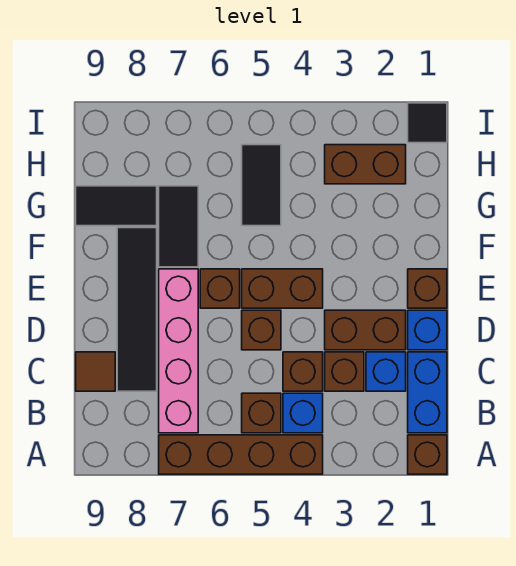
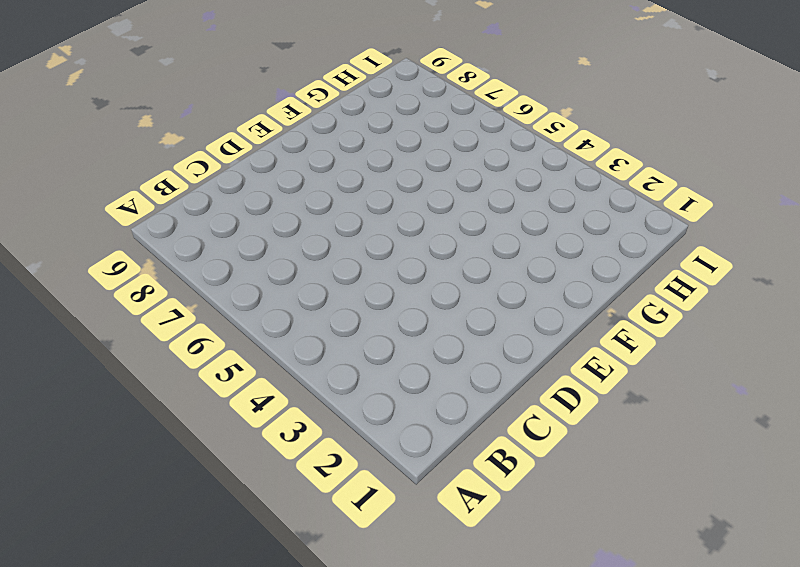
none -> brown 1x1 brick [408,435,447,474]
none -> brown 1x4 brick [159,435,323,474]
none -> blue 1x2 brick [408,352,447,433]

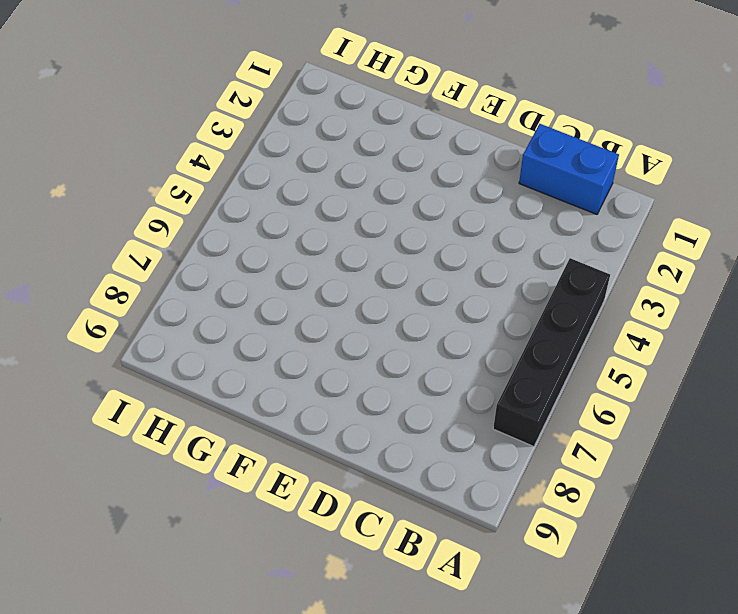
black 1x4 brick [493,258,610,447] -> brown 1x4 brick [159,435,323,474]
none -> brown 1x1 brick [408,435,447,474]
none -> blue 1x1 brick [283,393,323,433]
none -> brown 1x1 brick [242,393,281,433]

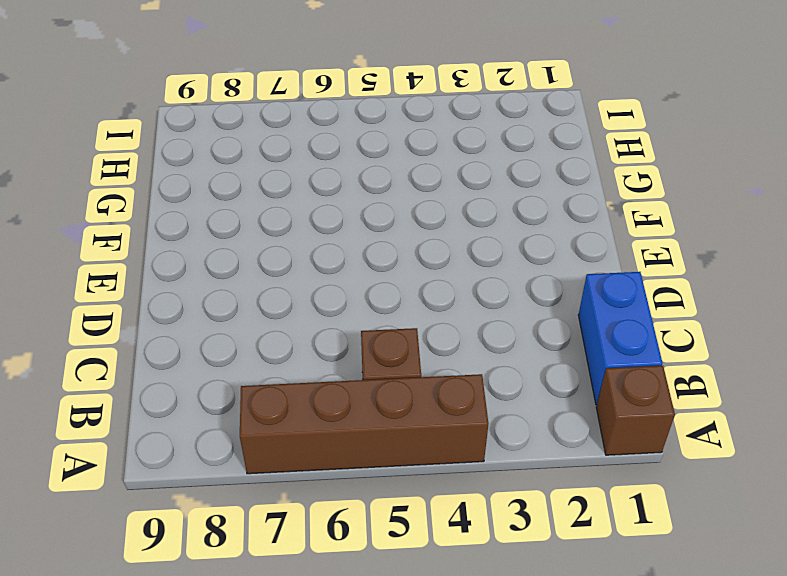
none -> blue 1x1 brick [283,393,323,433]
none -> pink 1x4 brick [159,269,198,433]
none -> blue 1x1 brick [366,352,406,391]

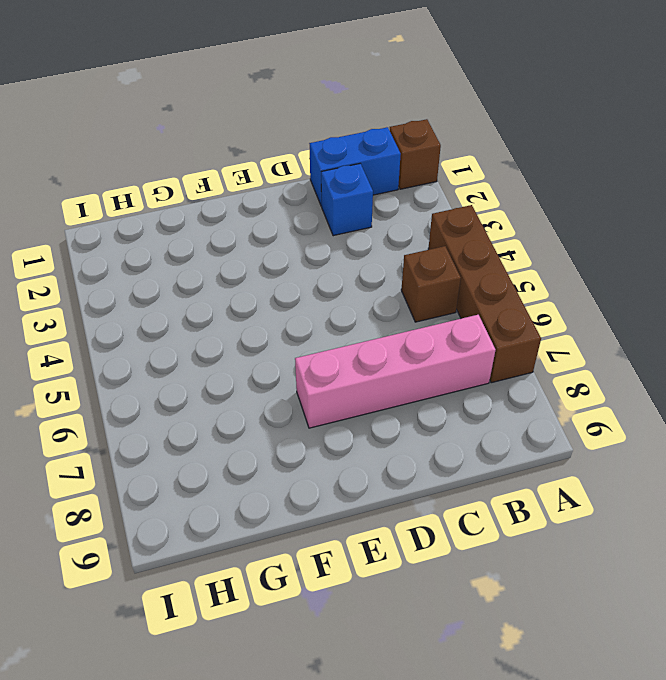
none -> blue 1x1 brick [283,393,323,433]
none -> brown 1x1 brick [325,352,364,391]
none -> brown 1x1 brick [283,352,323,391]

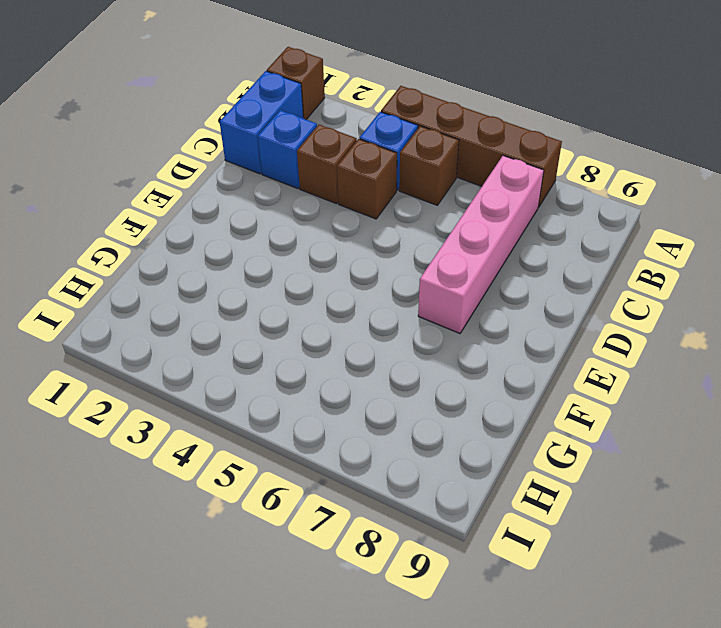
none -> black 1x4 tile [117,228,157,391]
none -> brown 1x1 tile [76,352,115,391]
none -> blue 1x1 brick [408,310,447,350]

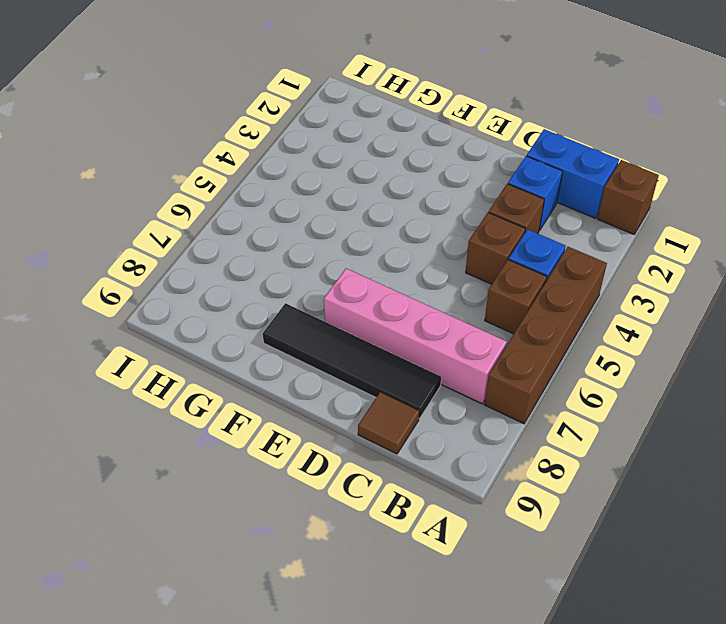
none -> blue 1x1 brick [408,310,447,350]
none -> brown 1x2 brick [325,310,406,350]
none -> brown 1x1 brick [242,310,281,350]

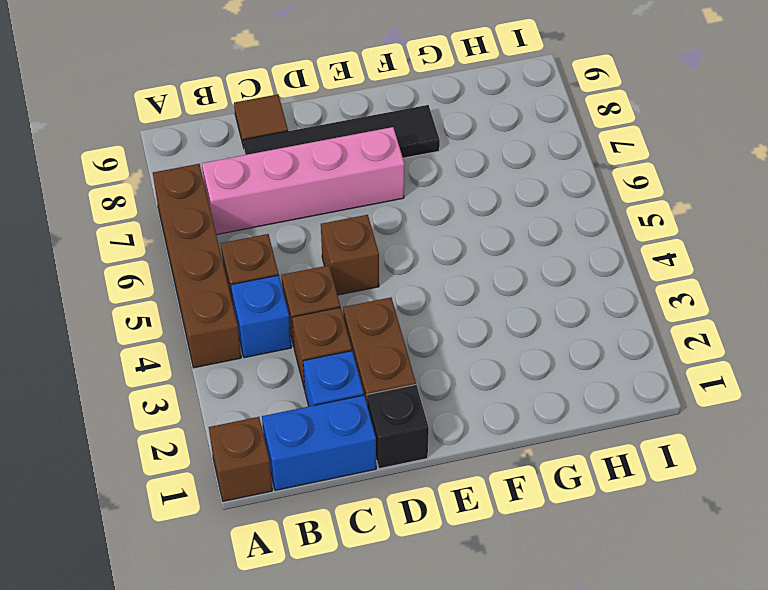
black 1x1 brick [367,385,429,469] -> blue 1x1 brick [408,310,447,350]
none -> brown 1x1 brick [408,269,447,308]
none -> brown 1x2 brick [242,269,323,308]
none -> brown 1x1 brick [200,269,240,308]

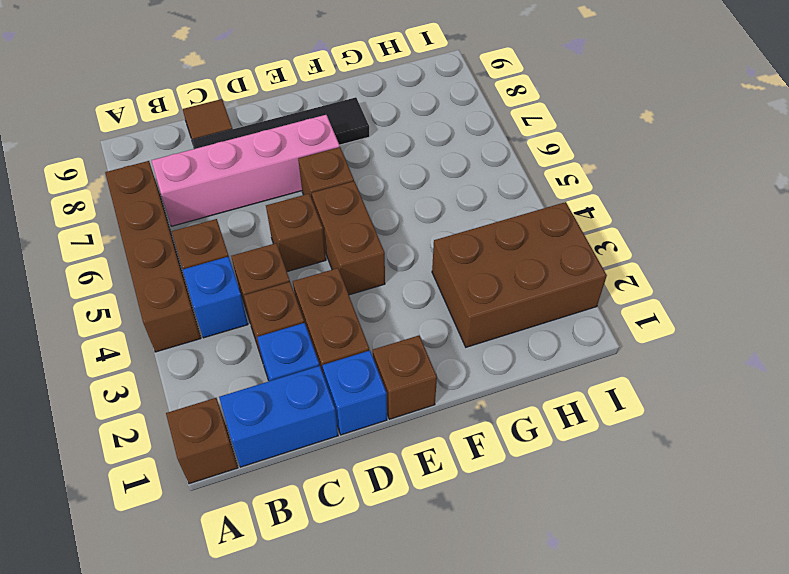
brown 2x3 brick [432,202,607,347] -> brown 1x2 brick [325,145,406,184]
none -> black 1x2 tile [159,186,198,267]
none -> black 1x2 tile [242,145,281,226]
none -> black 1x2 tile [76,186,157,226]

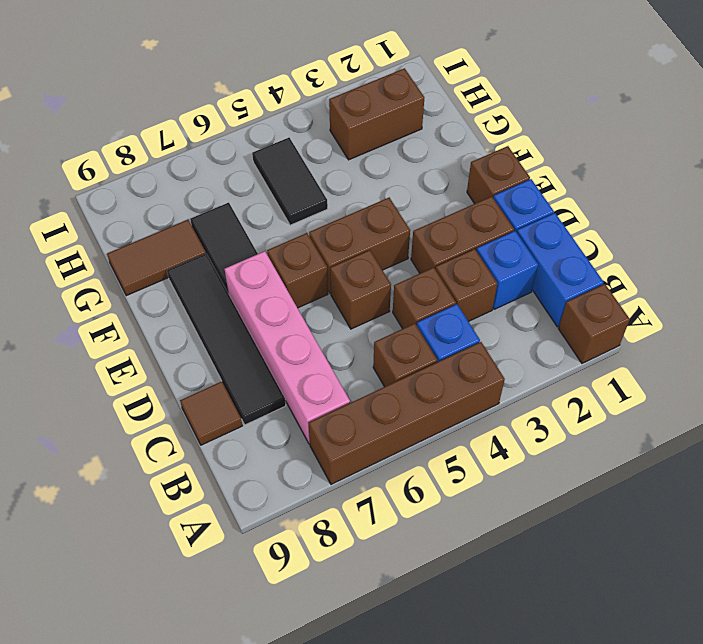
brown 1x2 tile [107,220,206,296] -> black 1x2 tile [76,186,157,226]
none -> black 1x1 tile [408,103,447,143]

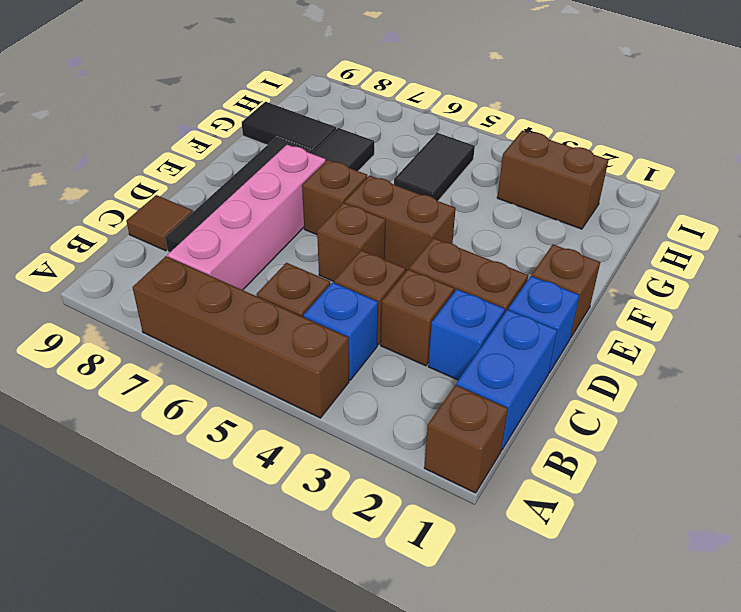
none -> black 1x1 tile [408,103,447,143]

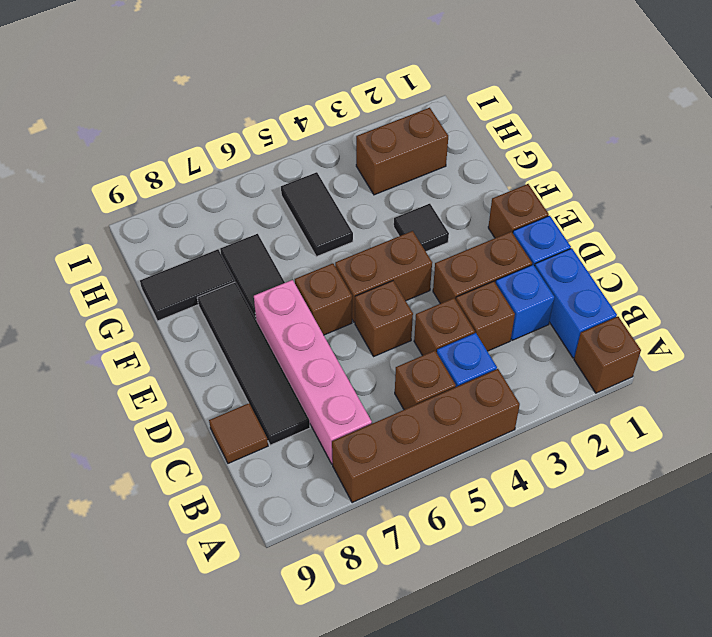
black 1x1 tile [394,204,449,252] -> black 1x1 tile moved to [408,103,447,143]

